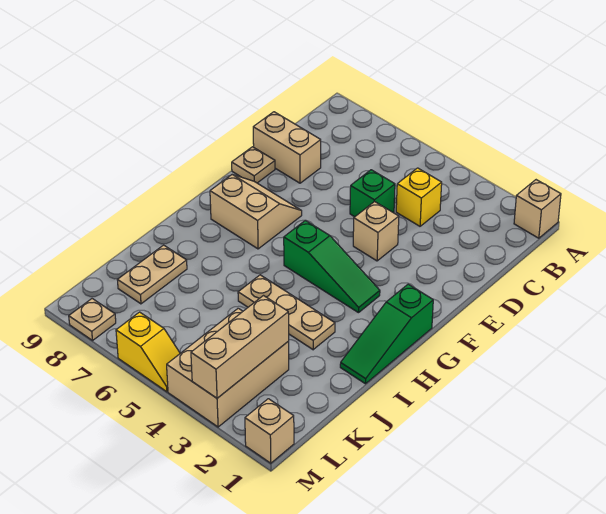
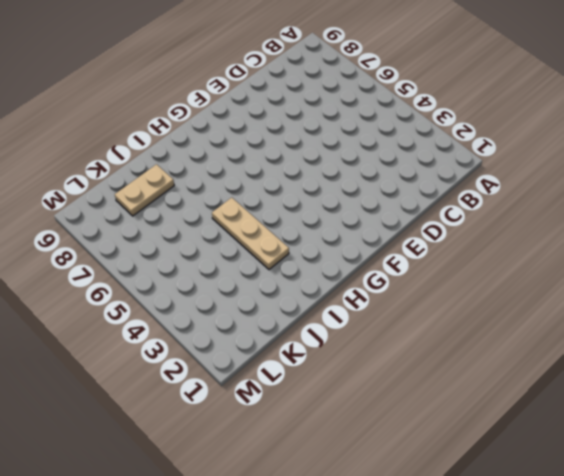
none -> tan 1x1 brick [514,180,561,238]
none -> yellow 1x1 brick [396,168,442,226]
none -> green 1x1 brick [350,170,395,217]

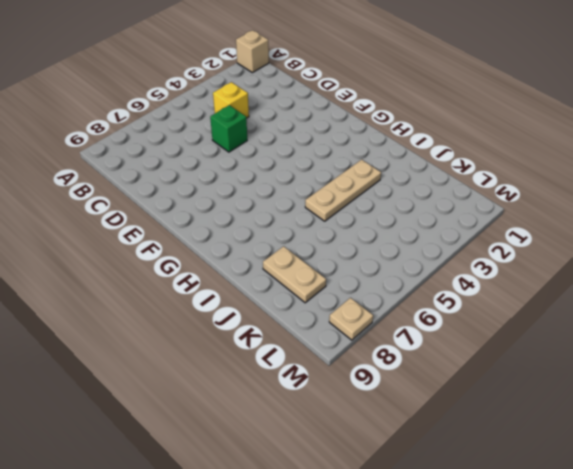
none -> tan 1x2 brick [253,112,321,183]
none -> tan 1x1 brick [353,202,399,261]
none -> tan 1x1 plate [232,147,275,183]

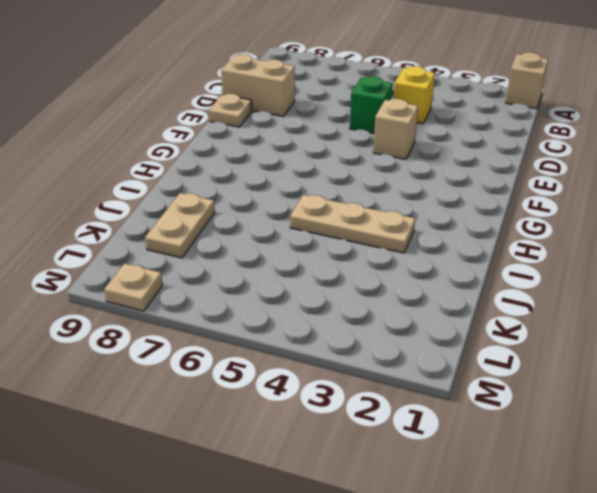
none -> tan 2x2 slope [210,175,302,249]
none -> green 1x3 slope [340,284,433,384]
none -> green 1x3 slope [284,220,380,313]

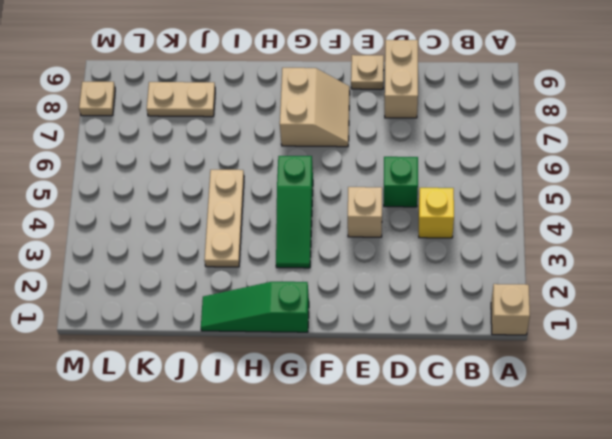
none -> tan 2x3 brick [167,308,289,427]
none -> tan 1x1 brick [245,399,294,463]
none -> yellow 1x2 slope [116,312,180,392]

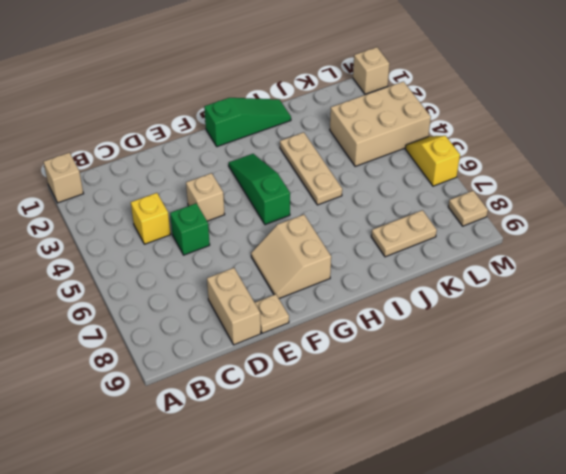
none -> tan 1x3 brick [191,296,289,398]

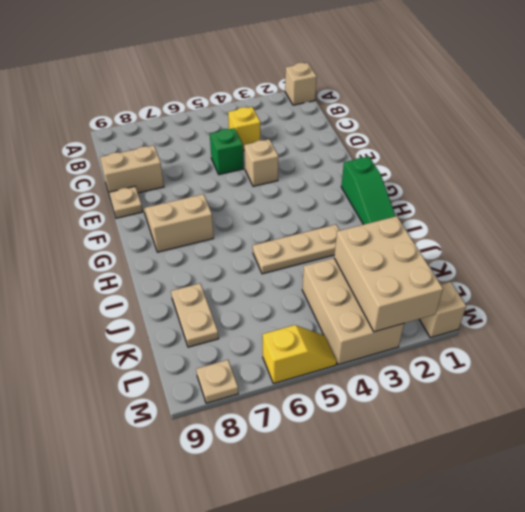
tan 2x3 brick [334,216,443,332] -> tan 1x3 brick [191,296,289,398]
none -> green 1x3 slope [284,220,380,313]

